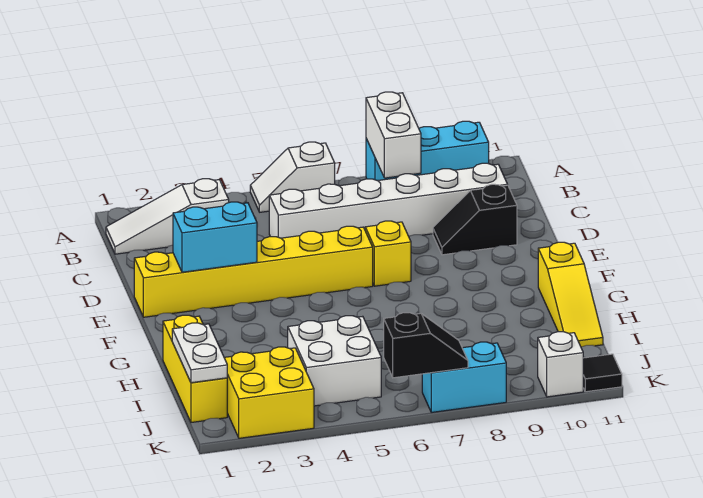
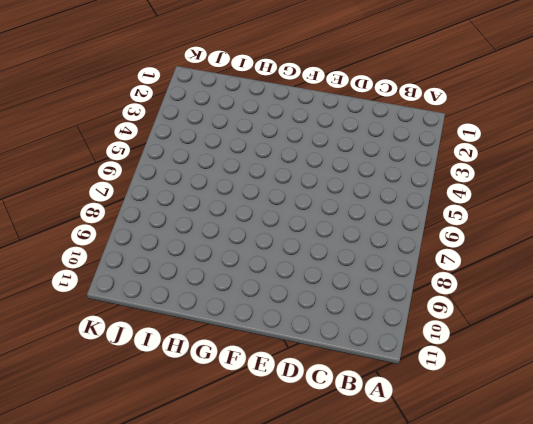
none -> white 1x2 slope [250,142,335,212]
none -> cyan 1x3 brick [366,121,489,181]
none -> white 1x3 slope [106,179,229,254]

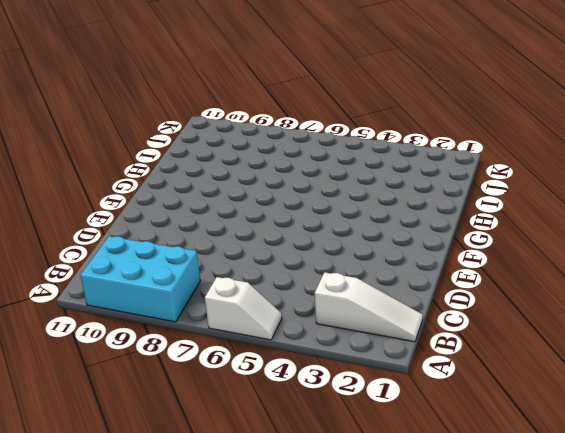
cyan 2x3 brick [80,236,200,322] -> cyan 1x3 brick [366,121,489,181]
none -> white 1x6 brick [269,163,508,238]
none -> black 1x2 slope [433,184,517,255]
none -> yellow 1x6 brick [134,226,373,317]

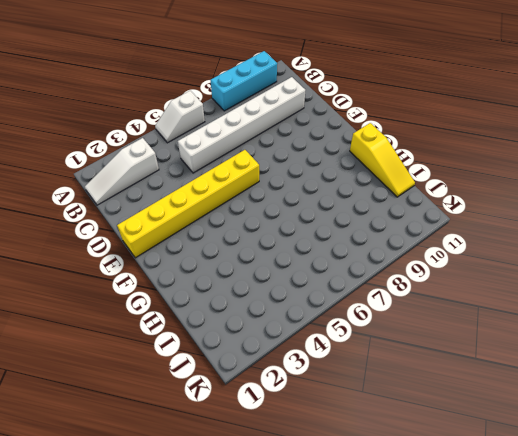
none -> black 1x2 slope [433,184,517,255]
none -> yellow 1x1 brick [365,221,411,286]
none -> yellow 1x3 brick [163,315,227,422]

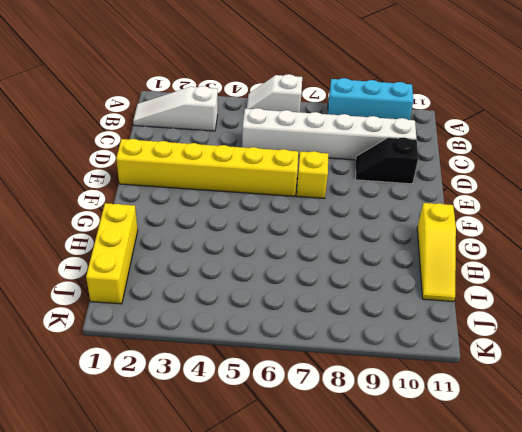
none -> white 2x2 brick [288,316,381,406]
none -> yellow 2x2 brick [224,347,314,438]
none -> cyan 1x2 brick [422,342,506,412]

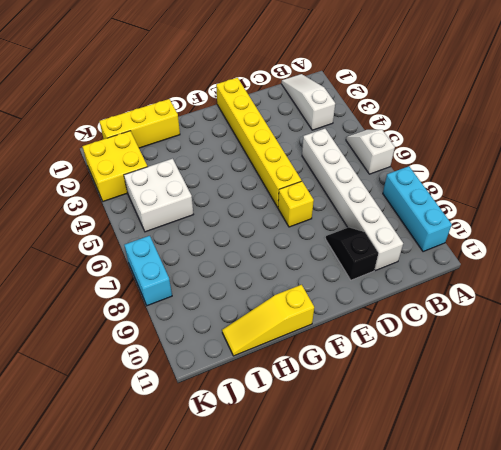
none -> white 1x1 brick [538,332,583,397]
none -> black 1x1 tile [583,354,622,392]
none -> white 1x2 brick [366,92,421,178]

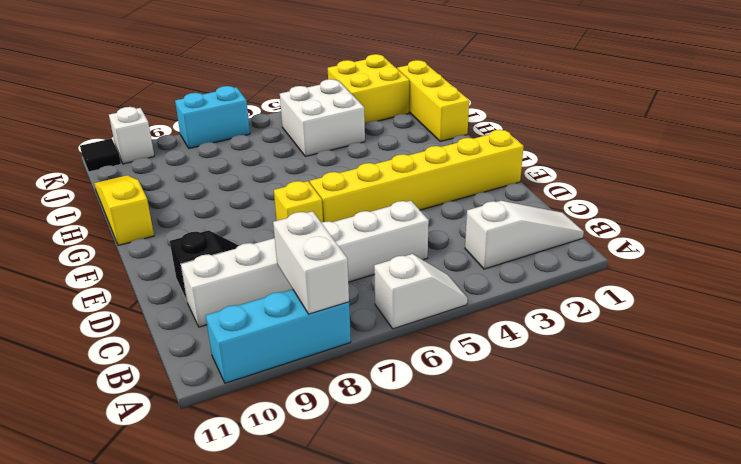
none -> cyan 1x2 brick [173,202,257,272]
none -> white 1x2 plate [172,323,227,383]
none -> black 1x2 slope [384,313,468,378]

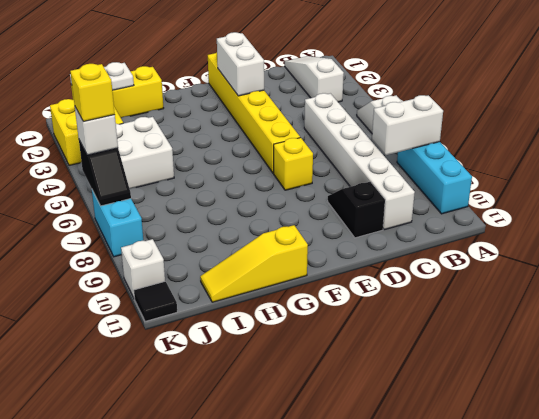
white 1x2 brick [217,32,264,96] -> cyan 1x2 brick [173,202,257,272]
white 1x1 brick [75,107,118,155] -> none
yellow 1x1 brick [70,64,115,122] -> none

